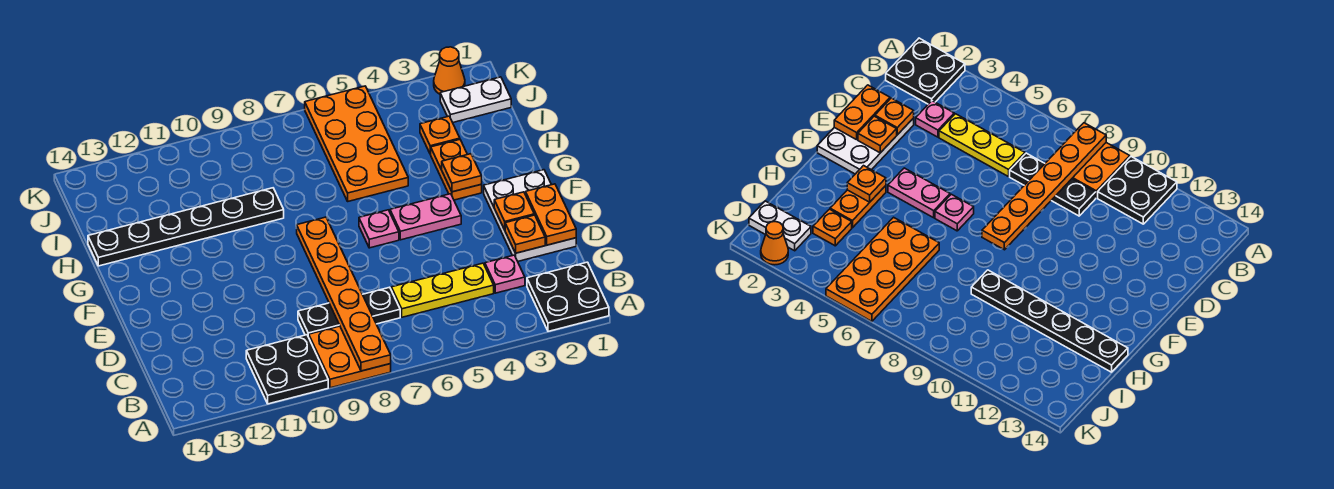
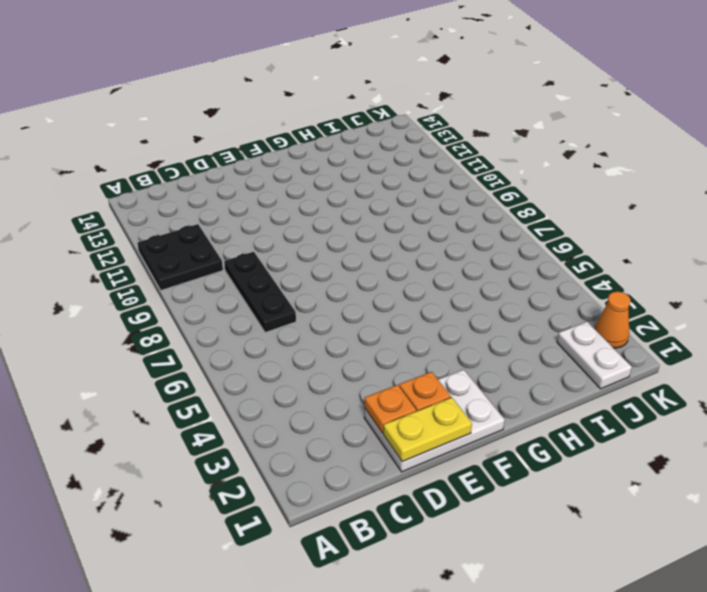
yellow 1x2 plate [383,397,472,462] -> orange 1x2 plate [526,184,576,245]
none -> black 2x2 plate [527,262,609,331]
none -> orange 2x2 plate [309,326,391,388]
none -> pink 1x1 plate [485,255,525,293]

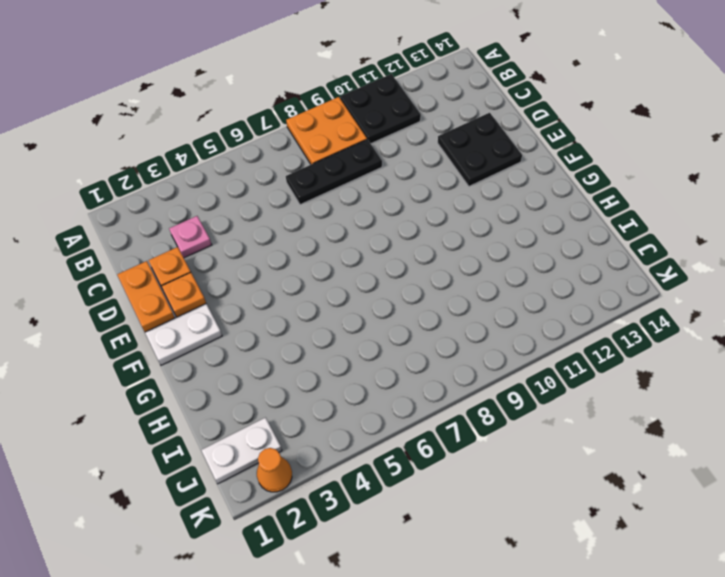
black 2x2 plate [438,113,522,186] -> black 2x2 plate moved to [527,262,609,331]
none -> yellow 1x3 plate [391,263,494,317]
none -> pink 1x2 plate [390,194,461,240]
none -> pink 1x1 plate [359,210,399,248]

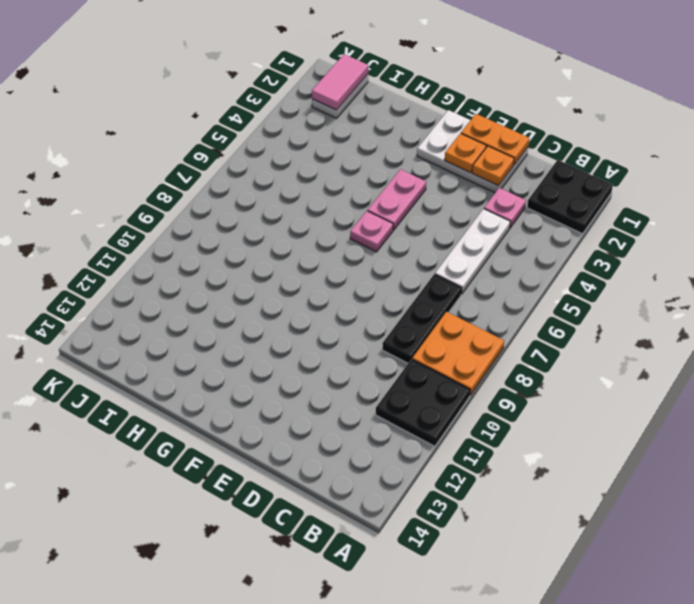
white 1x3 plate [435,209,510,294] -> yellow 1x3 plate [391,263,494,317]
pink 1x2 tile [312,54,368,110] -> none
none -> orange 1x2 plate [431,140,482,200]
none -> orange 2x4 plate [305,86,408,201]
none -> black 1x6 plate [88,188,284,266]

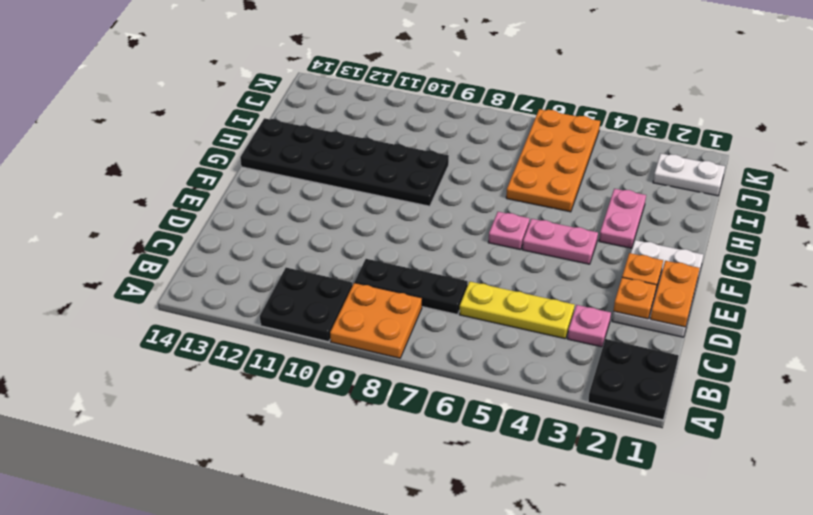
pink 1x2 plate [599,189,646,248] -> orange 1x2 plate [431,140,482,200]
black 2x6 plate [240,118,449,206] -> black 1x6 plate [88,188,284,266]
none -> orange 1x1 plate [420,116,460,154]
none -> orange 1x1 cone [434,47,465,94]
none -> orange 1x6 plate [297,217,391,371]

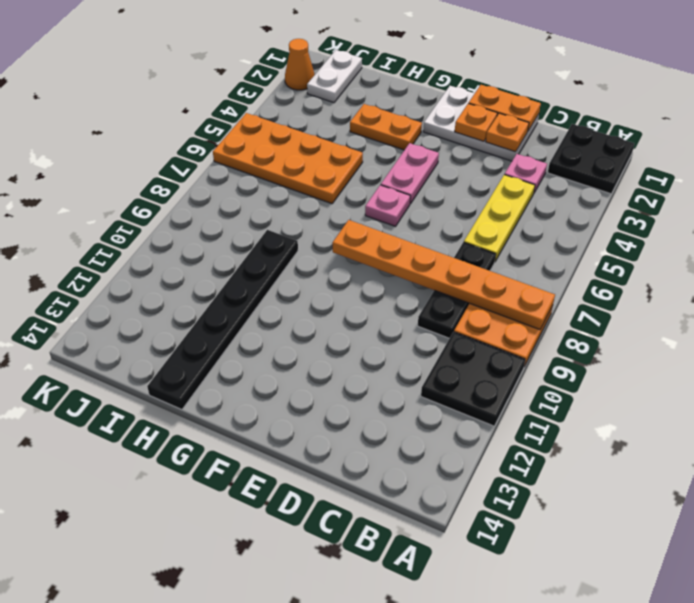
none -> orange 1x1 plate [420,116,460,154]
none -> orange 1x1 plate [442,154,482,192]

